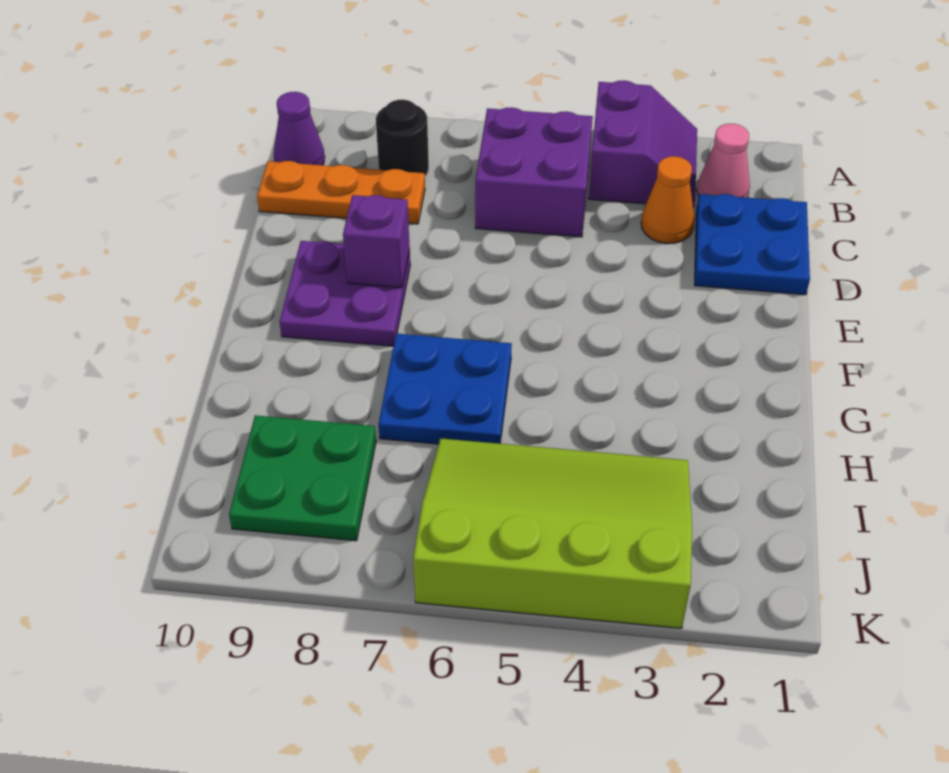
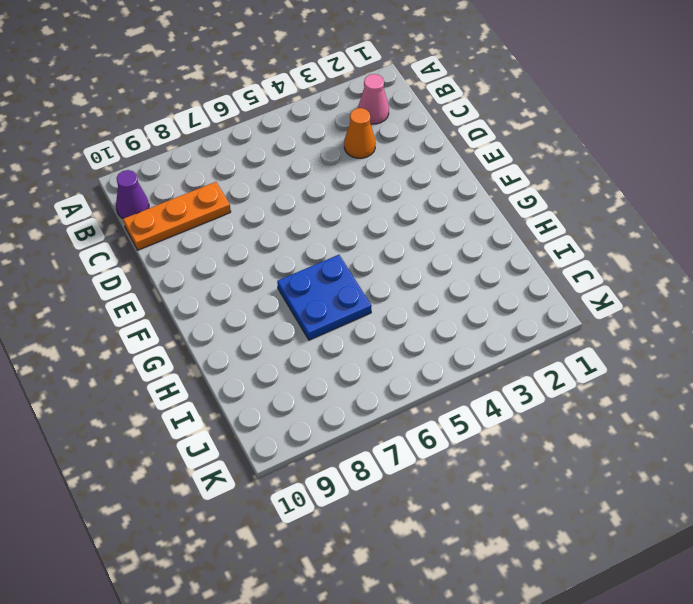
none -> purple 2x2 slope [588,81,697,207]
none -> purple 2x2 brick [475,107,593,237]
none -> black 1x1 round brick [376,100,429,176]

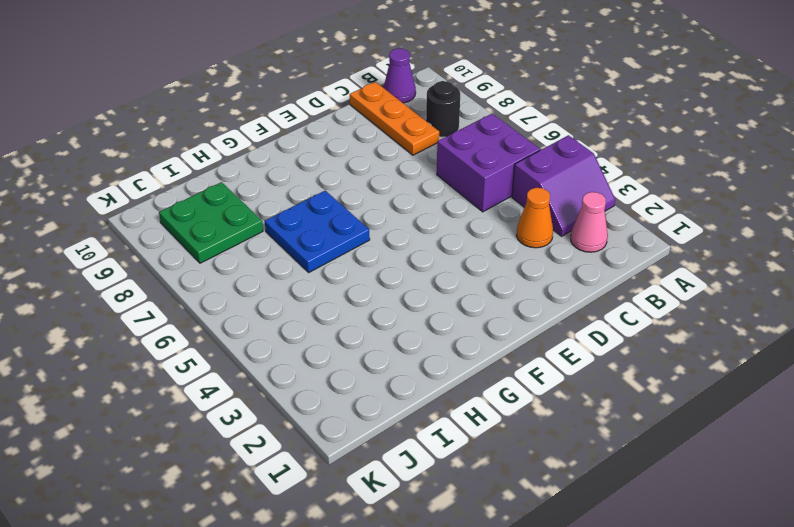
none -> blue 2x2 plate [695,194,810,295]
none -> purple 2x2 plate [280,241,410,346]
none -> lime 3x4 slope [413,438,692,628]

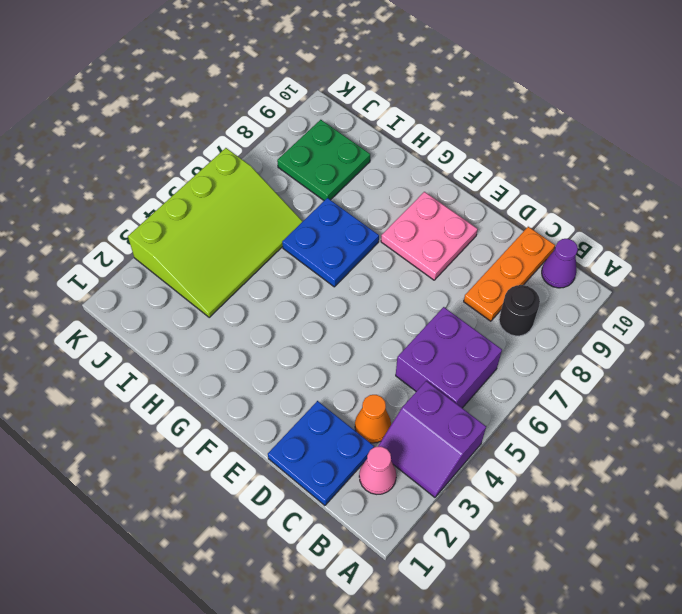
pink 2x2 plate [381,192,478,280] -> purple 2x2 plate [280,241,410,346]
none -> purple 1x1 brick [343,195,410,288]

